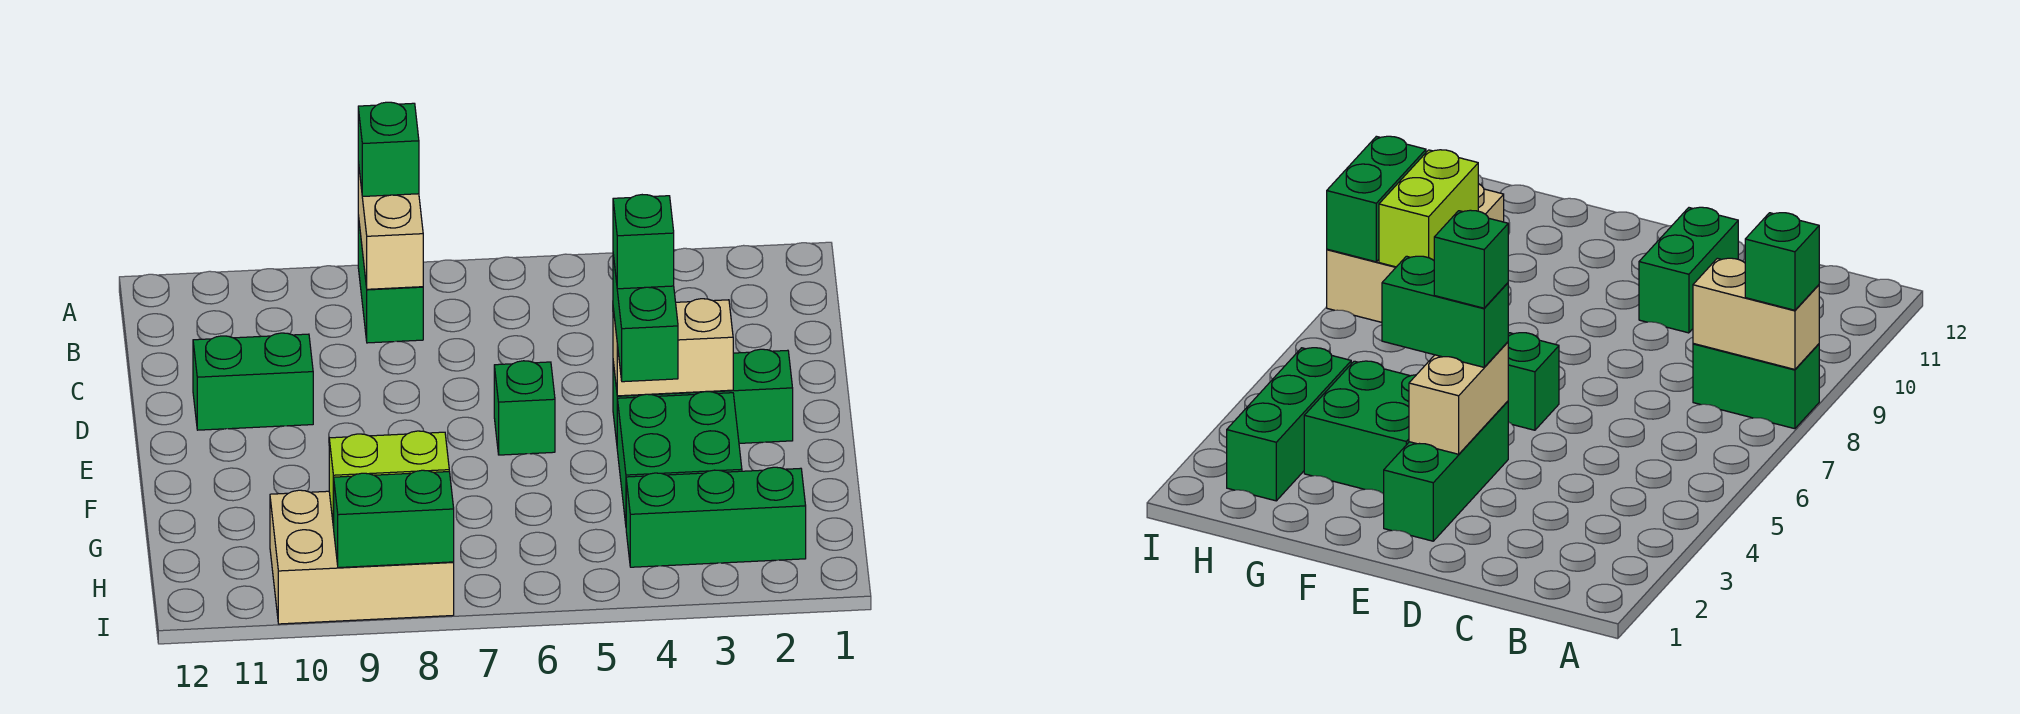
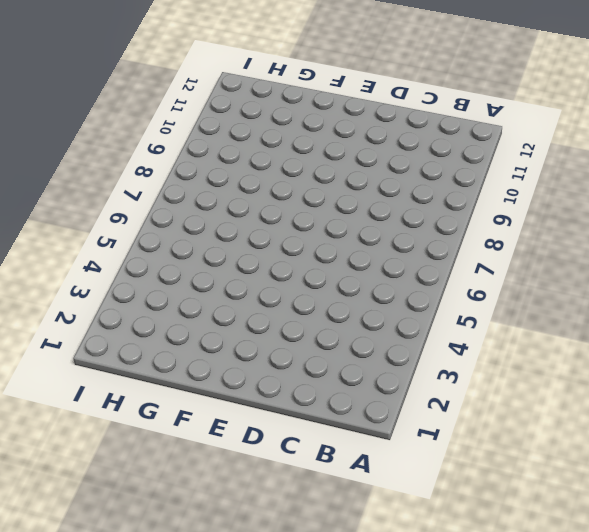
none -> green 1x2 brick [358,216,423,343]
none -> green 1x2 brick [193,333,313,430]
none -> green 1x3 brick [613,349,793,443]

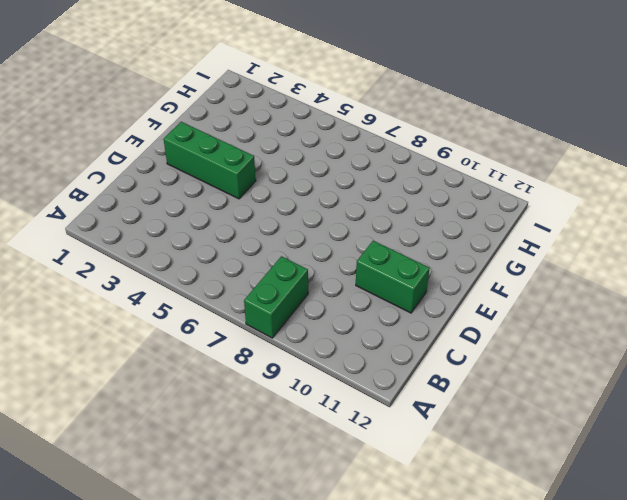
none -> green 1x1 brick [494,361,555,455]
none -> green 2x2 brick [617,392,742,524]
none -> green 1x3 brick [626,467,806,567]

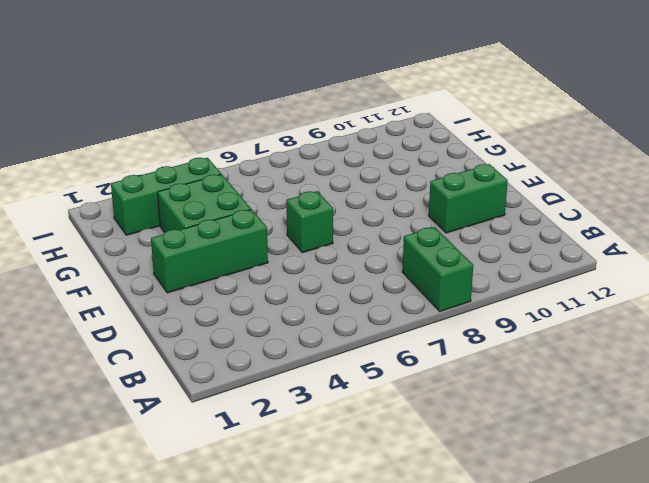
none -> tan 2x3 brick [270,490,454,624]
none -> tan 1x2 brick [358,162,423,289]
none -> tan 1x2 brick [613,299,733,396]

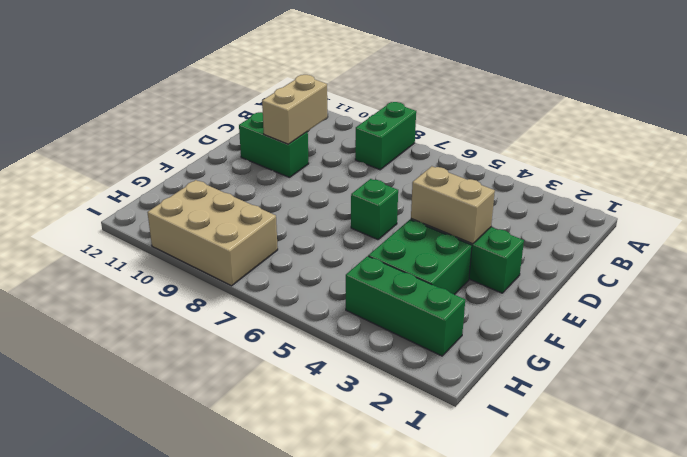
tan 1x2 brick [262,75,327,144] -> tan 1x2 brick moved to [358,162,423,289]
none -> lime 1x2 brick [329,431,449,528]
none -> green 1x2 brick [334,470,454,568]
none -> green 1x1 brick [358,102,419,197]

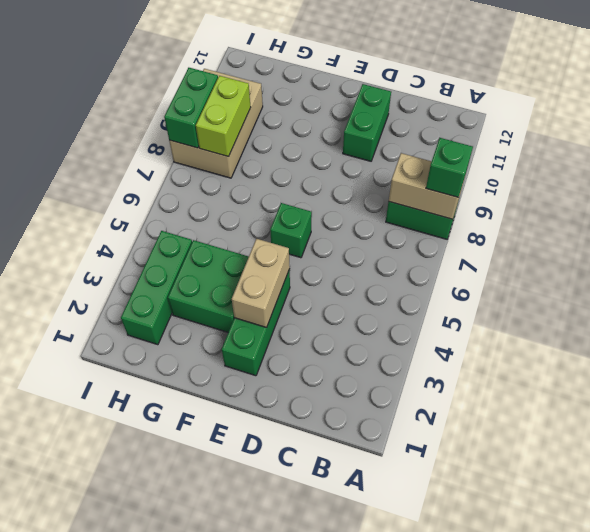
none -> green 1x2 brick [613,255,678,382]
none -> green 1x1 brick [613,195,674,289]

